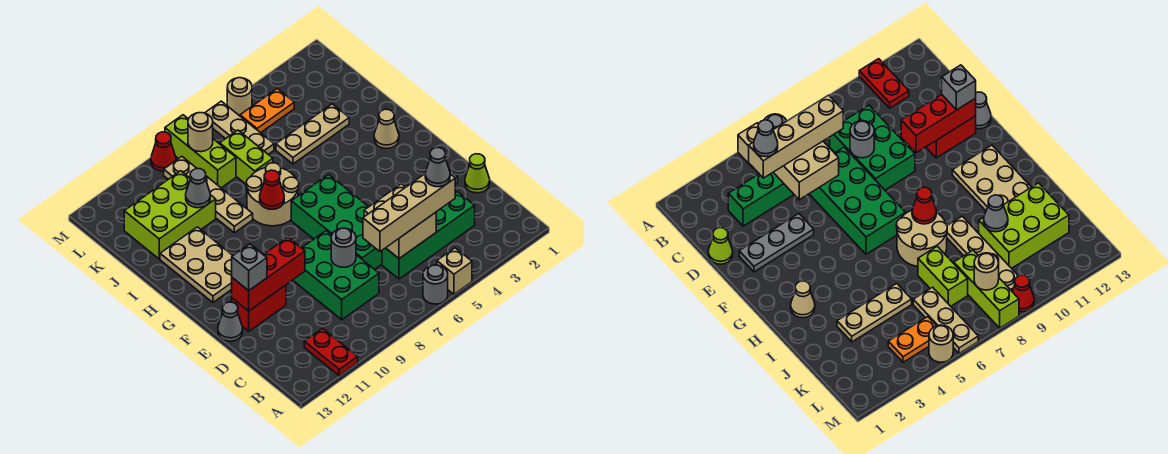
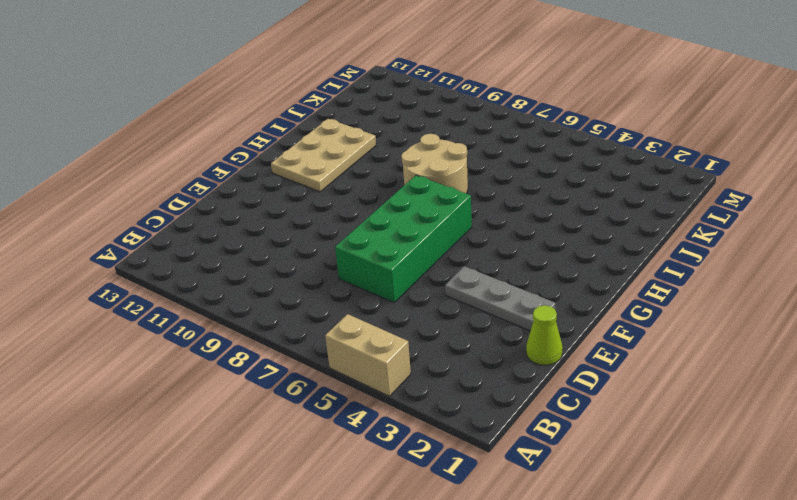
tan 1x2 brick [325,314,411,396] -> tan 1x1 brick [437,248,472,294]
none -> grey 1x1 round brick [423,265,448,304]
none -> red 1x2 plate [304,328,358,376]
none -> green 1x4 brick [382,192,475,279]
none -> green 2x3 brick [293,231,379,320]

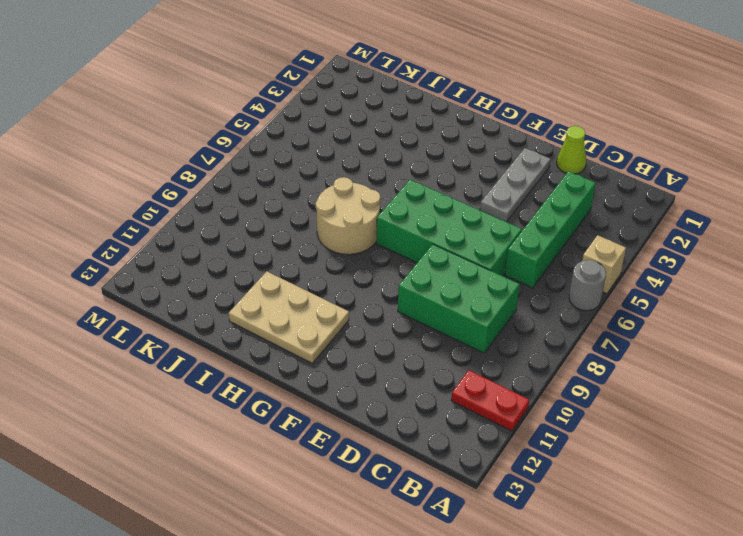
none -> red 1x2 brick [232,285,286,331]
none -> grey 1x1 cone [218,302,243,341]
none -> tan 1x1 cone [374,109,399,148]
none -> tan 1x4 plate [164,157,253,233]

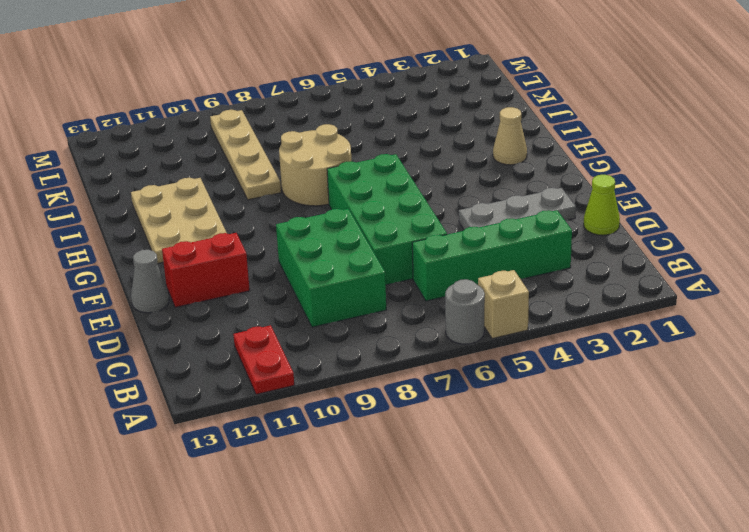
none -> tan 1x3 plate [276,104,349,164]
none -> lime 1x2 brick [220,130,273,184]
none -> lime 2x3 brick [124,171,216,259]
none -> tan 1x3 plate [205,101,274,154]

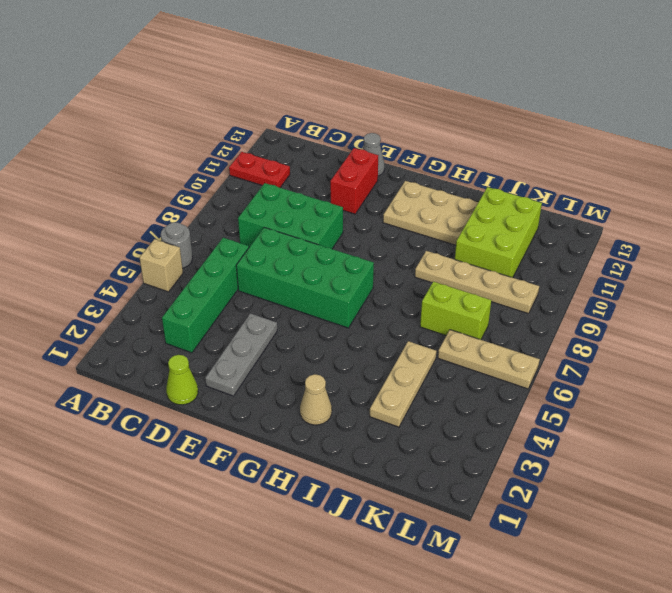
none -> tan 2x2 round brick [246,163,299,226]
none -> lime 1x3 brick [165,115,236,188]
none -> orange 1x2 plate [240,88,294,133]
none -> tan 1x1 round brick [227,78,252,116]

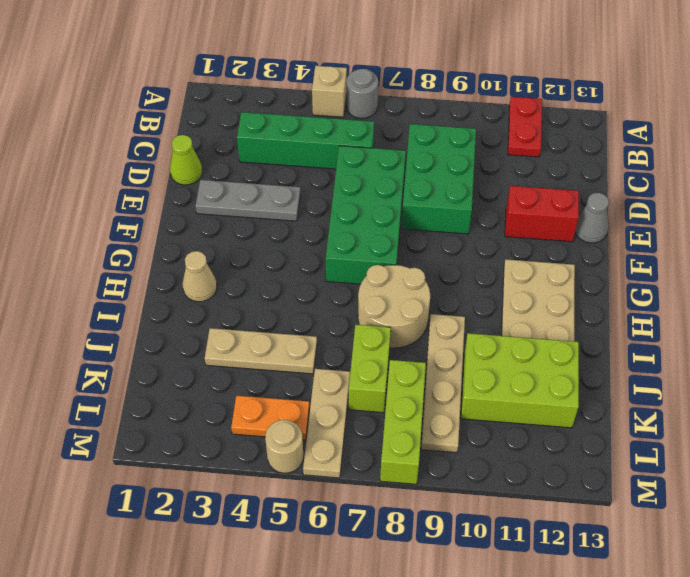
none -> red 1x1 cone [151,132,176,171]
none -> tan 2x2 brick [364,184,436,259]
none -> grey 1x1 round brick [331,228,356,267]
none -> red 1x3 brick [232,237,305,311]

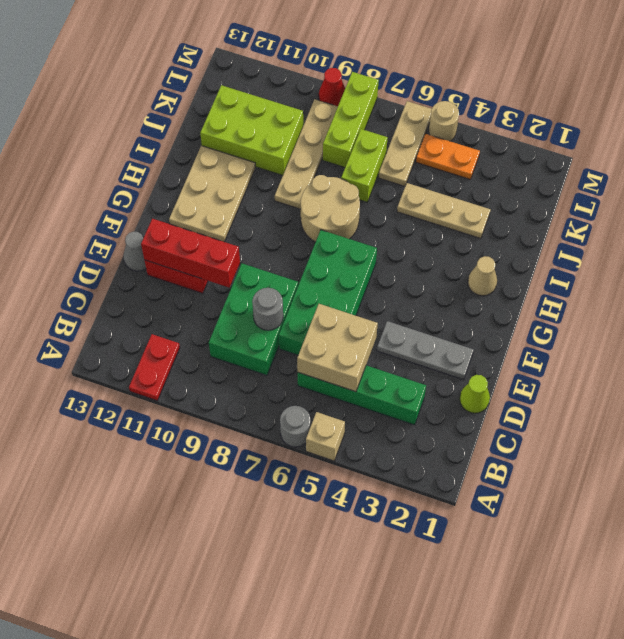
none -> red 1x1 cone [260,170,284,209]
none -> grey 1x1 cone [186,169,210,208]
none -> tan 1x1 round brick [188,113,213,152]
none -> tan 1x4 brick [363,173,455,251]

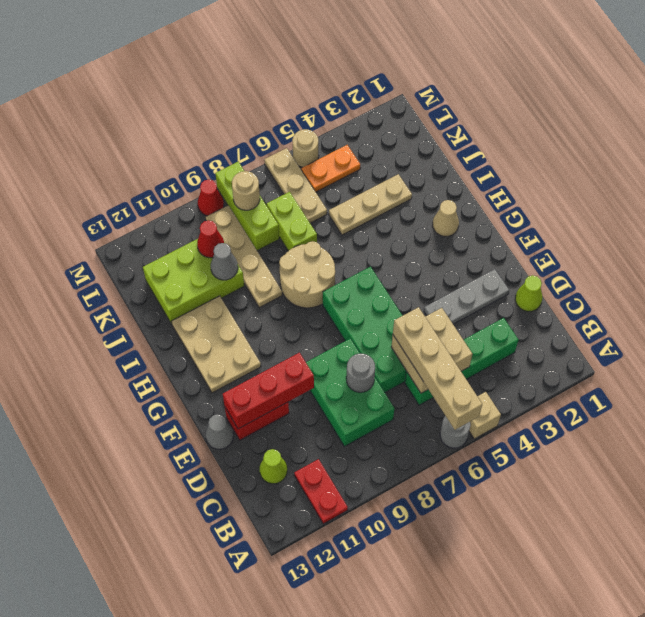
tan 1x4 brick [393,307,482,430] -> tan 1x4 brick turned to [363,173,455,251]
lime 1x1 cone [260,449,287,484] -> none
red 1x1 cone [197,220,224,258] -> red 1x1 cone moved to [260,170,284,209]
none -> grey 1x1 brick [232,244,267,291]
none -> grey 1x1 cone [425,148,450,187]

